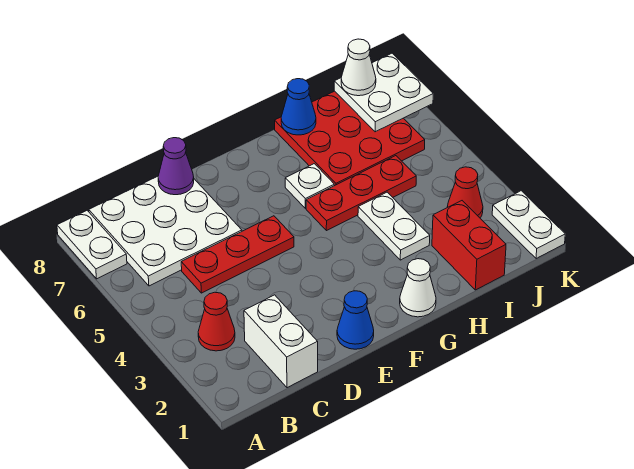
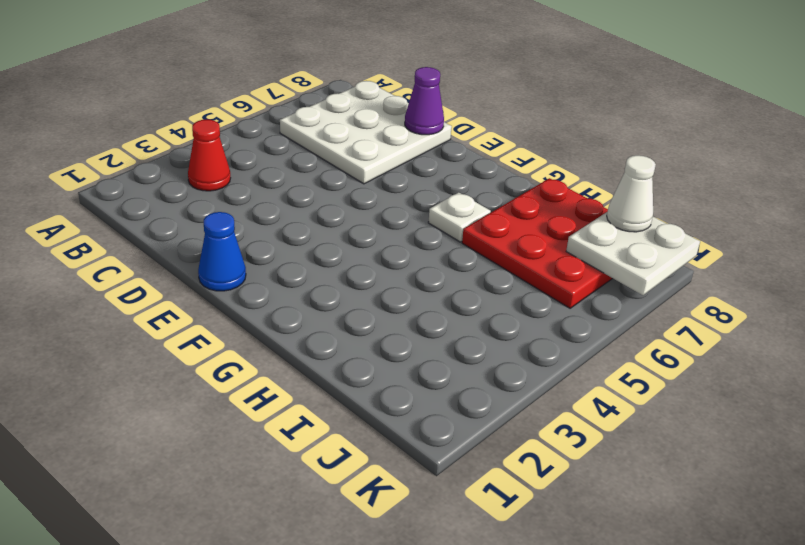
none -> white 1x2 plate [57,211,127,279]
none -> white 1x2 brick [244,295,318,388]
none -> red 1x3 plate [181,216,294,293]

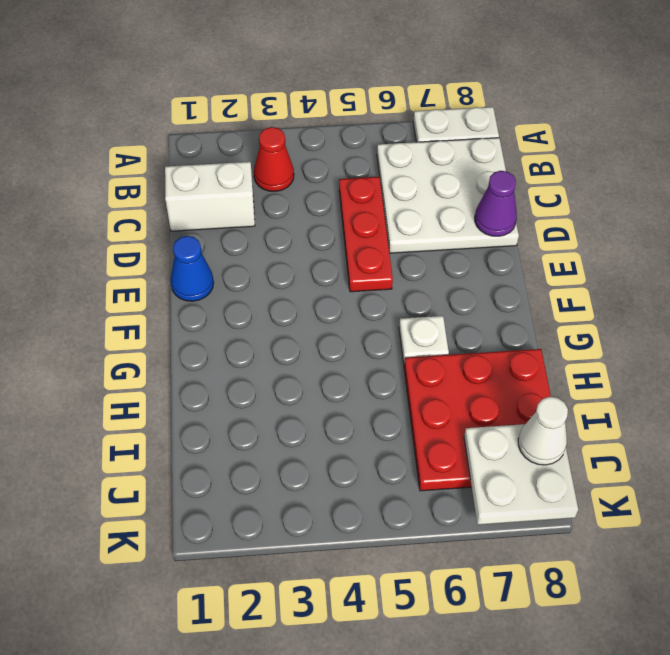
none -> white 1x1 cone [400,259,436,317]
none -> red 1x3 plate [306,156,416,231]
none -> white 1x2 plate [358,192,430,260]

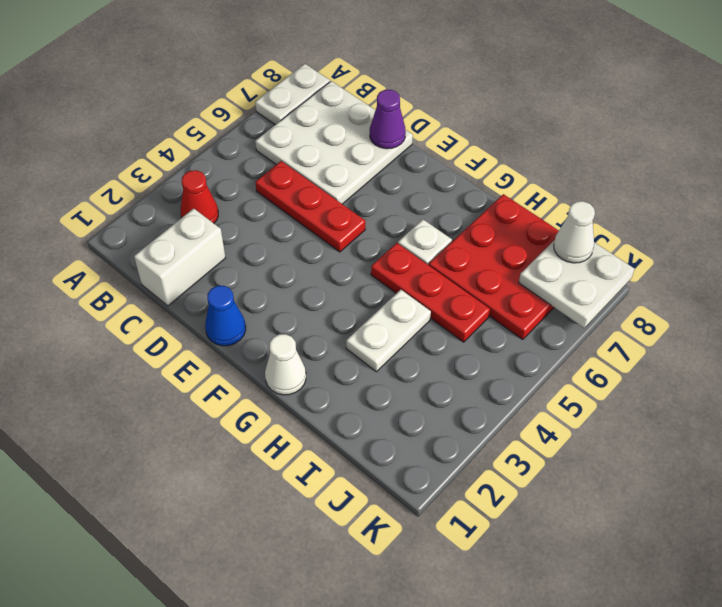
none -> red 1x2 brick [432,201,506,290]
none -> red 1x1 cone [448,167,483,218]
none -> white 1x2 plate [492,191,565,259]

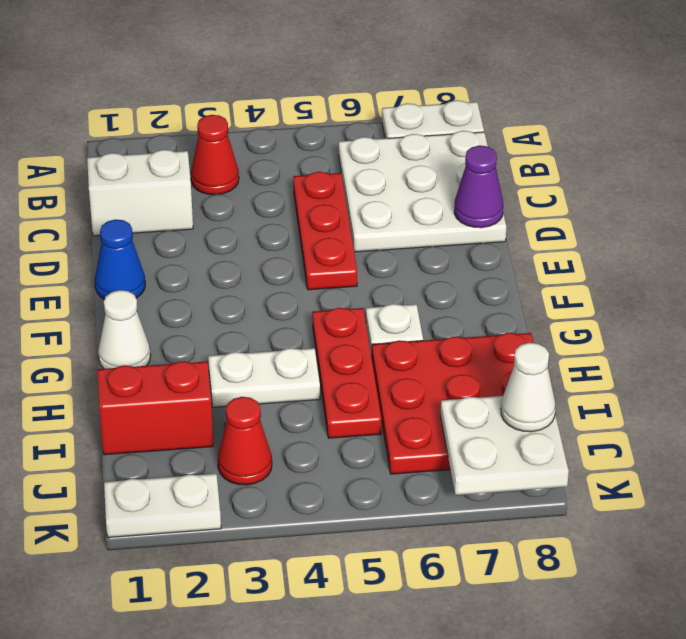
none -> blue 1x1 cone [281,79,316,135]

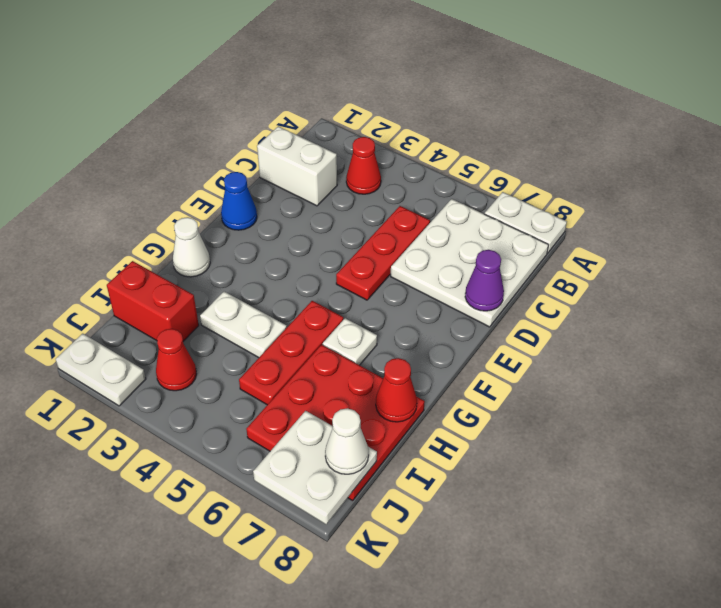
red 1x1 cone [376,358,417,422] -> blue 1x1 cone [281,79,316,135]

